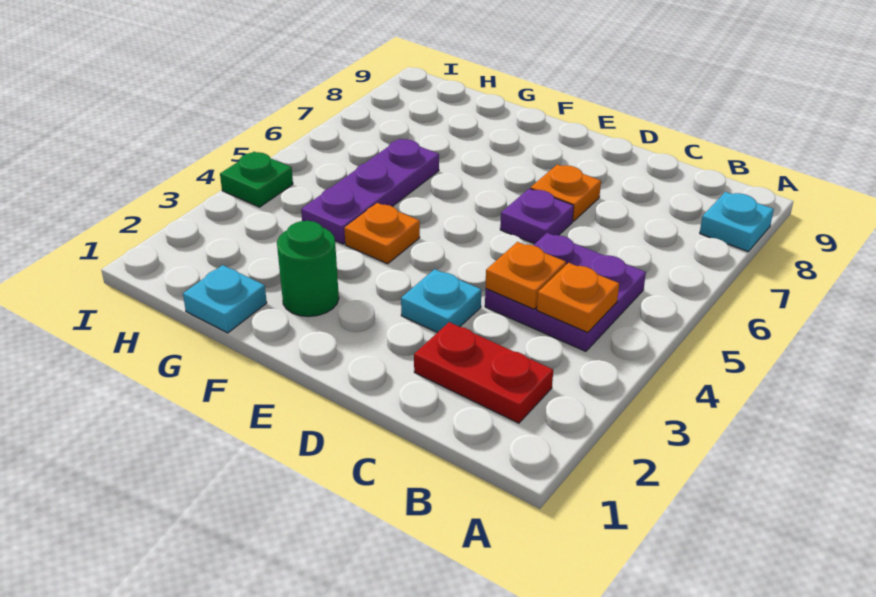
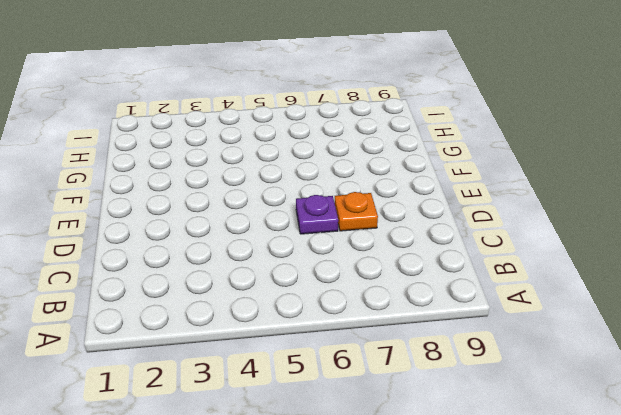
none -> cyan 1x1 plate [700,192,774,252]
none -> red 1x2 plate [414,322,553,423]
none -> purple 2x2 plate [485,233,646,351]

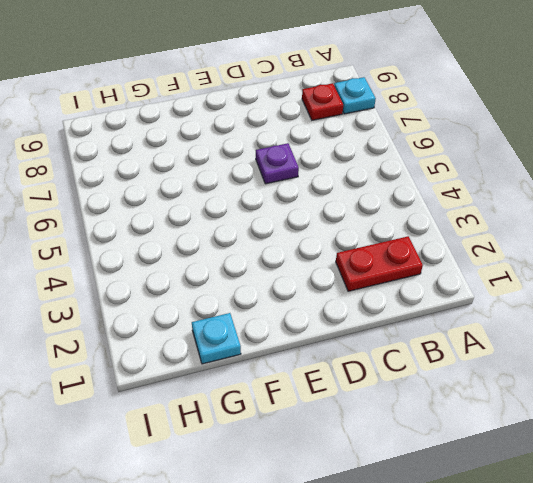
red 1x1 plate [302,83,343,120] -> none
none -> purple 2x2 plate [485,233,646,351]
none -> cyan 1x1 plate [401,269,481,333]
none -> orange 1x1 plate [531,164,601,221]

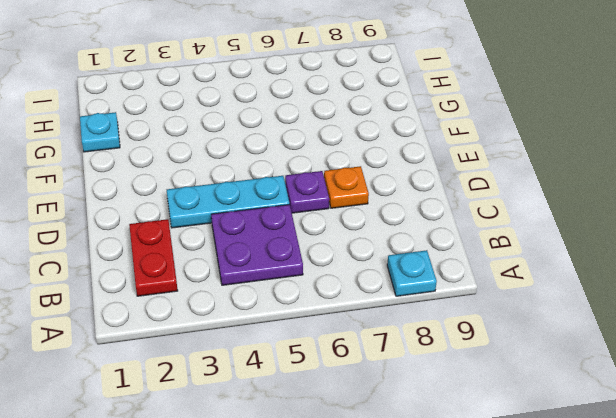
cyan 1x3 plate [167,176,289,228] -> cyan 1x1 plate [401,269,481,333]
none -> green 1x1 round brick [277,221,339,317]
none -> orange 1x1 plate [344,203,420,264]
none -> purple 1x3 plate [301,139,439,244]

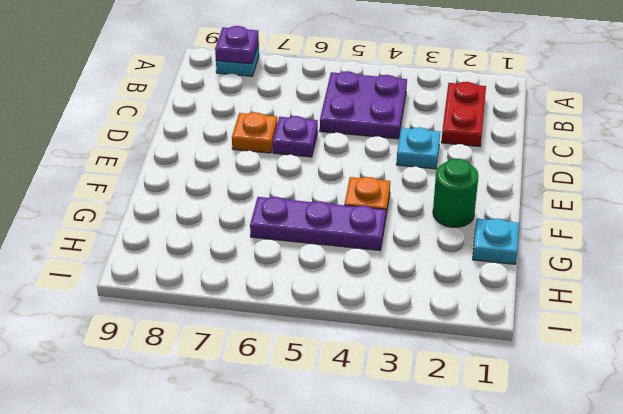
purple 1x1 plate [215,26,259,64] -> none
none -> green 1x1 plate [220,152,293,207]
none -> orange 1x1 plate [537,263,619,333]
none -> orange 1x1 plate [485,242,566,309]

